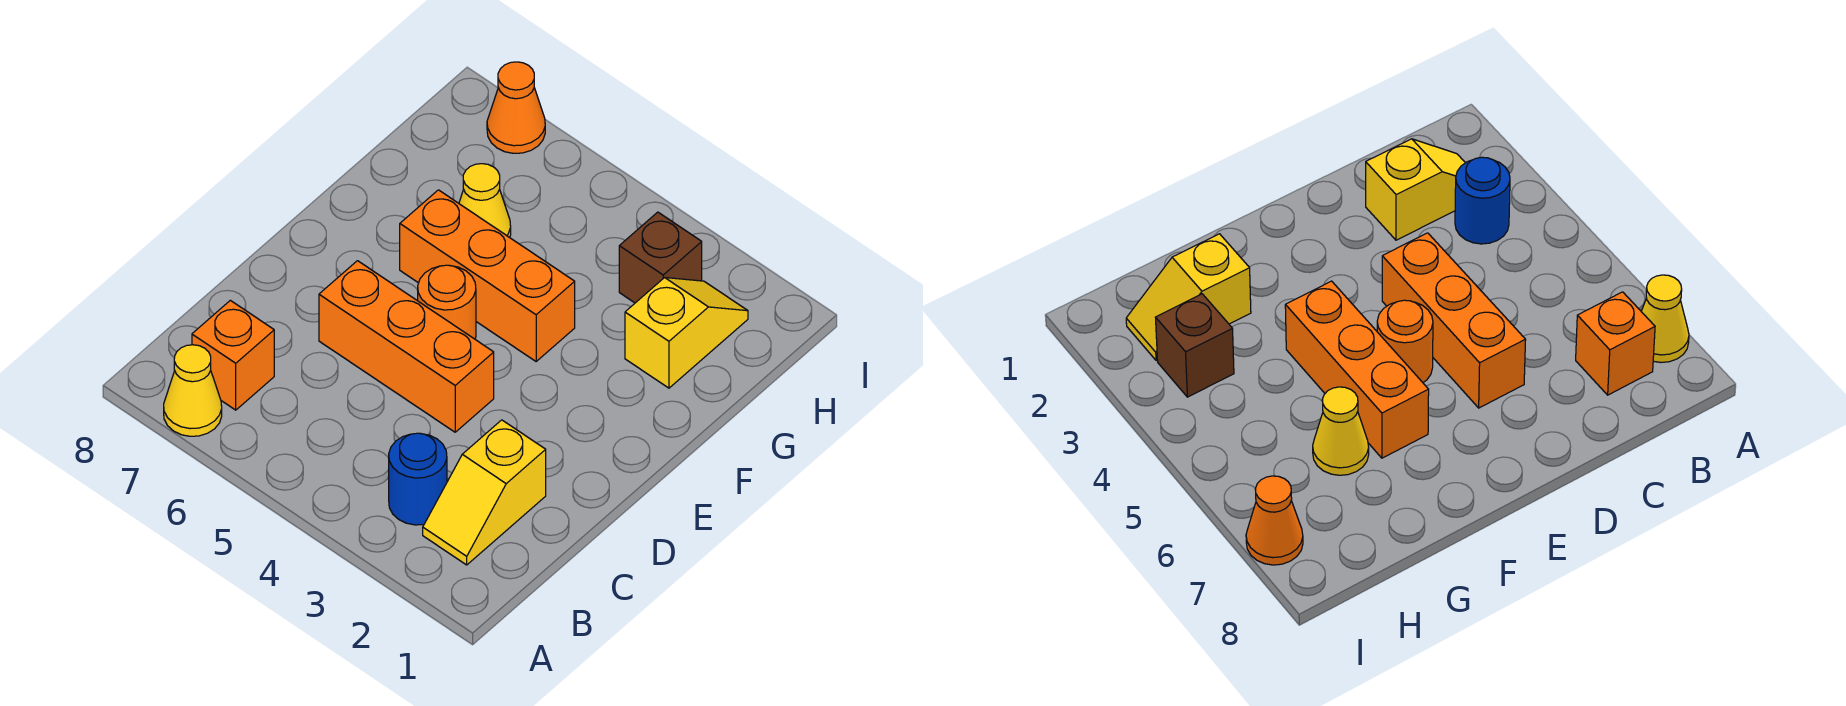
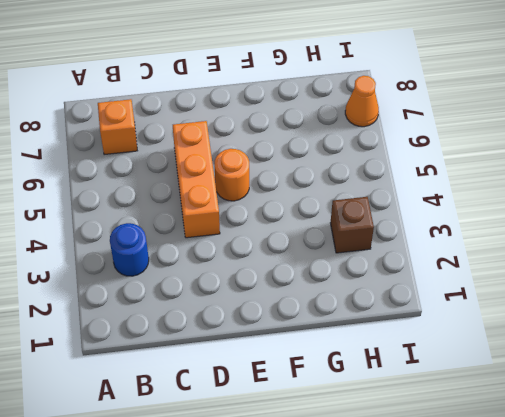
none -> yellow 1x1 cone [164,345,222,436]
none -> yellow 1x2 slope [423,420,546,565]

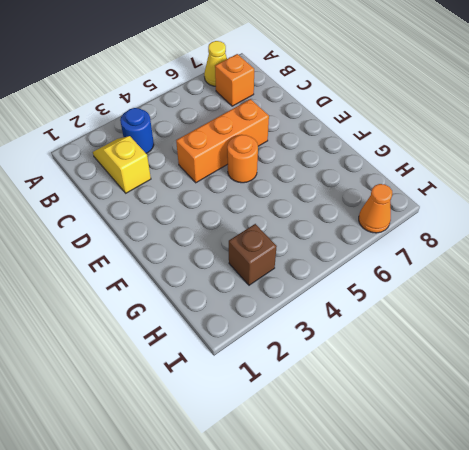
none -> orange 1x3 brick [400,190,575,361]
none -> yellow 1x2 slope [625,278,748,388]

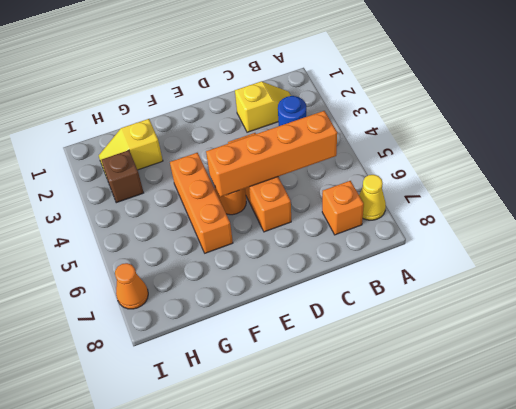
orange 1x4 brick [206,111,337,197] -> none
none -> yellow 1x1 cone [459,164,511,238]

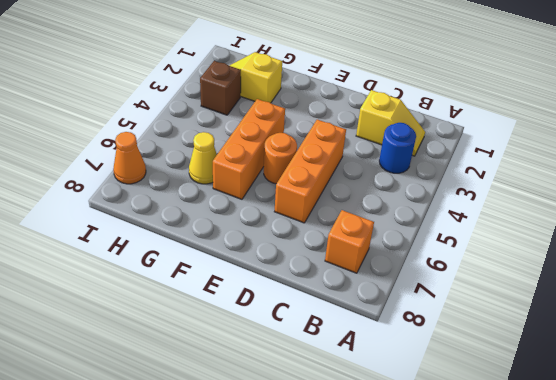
none -> yellow 1x1 cone [164,345,222,436]

